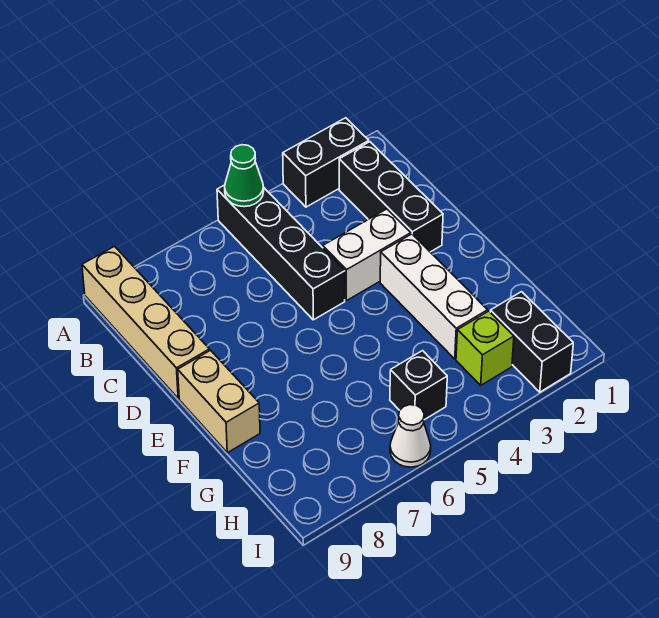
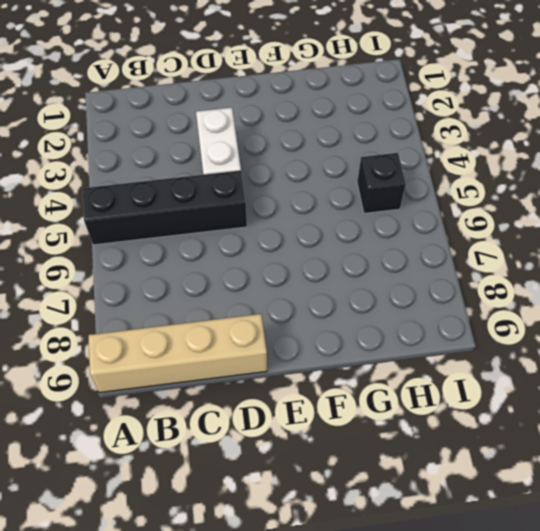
none -> black 1x2 brick [283,118,369,207]
none -> black 1x3 brick [339,142,443,252]
none -> white 1x3 brick [380,234,488,359]

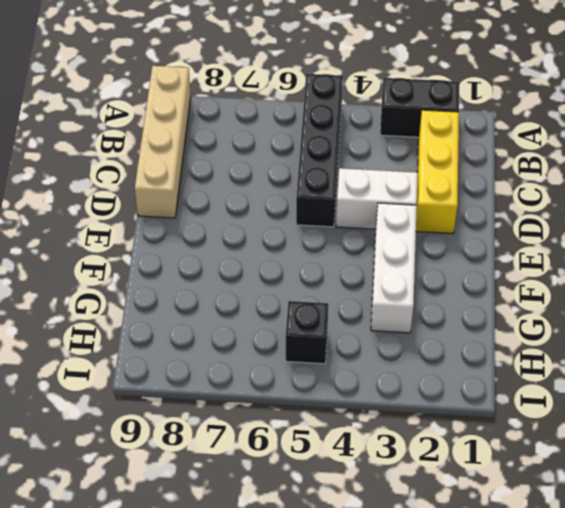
yellow 1x3 brick [416,110,459,234] -> black 1x3 brick [339,142,443,252]
none -> tan 1x2 brick [178,350,260,453]
none -> black 1x2 brick [490,292,573,392]
none -> lime 1x1 brick [456,311,514,385]

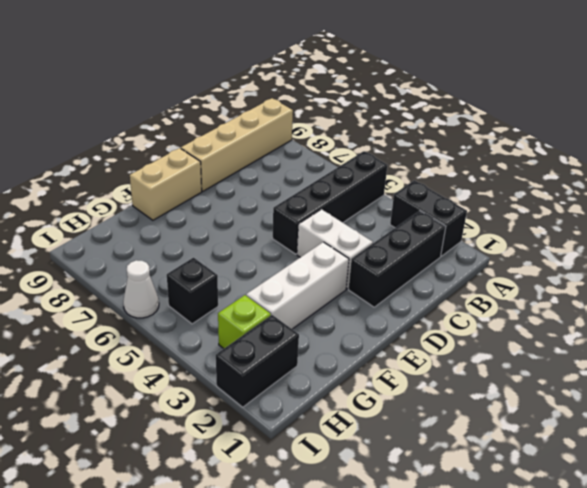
none -> green 1x1 cone [225,145,264,207]

